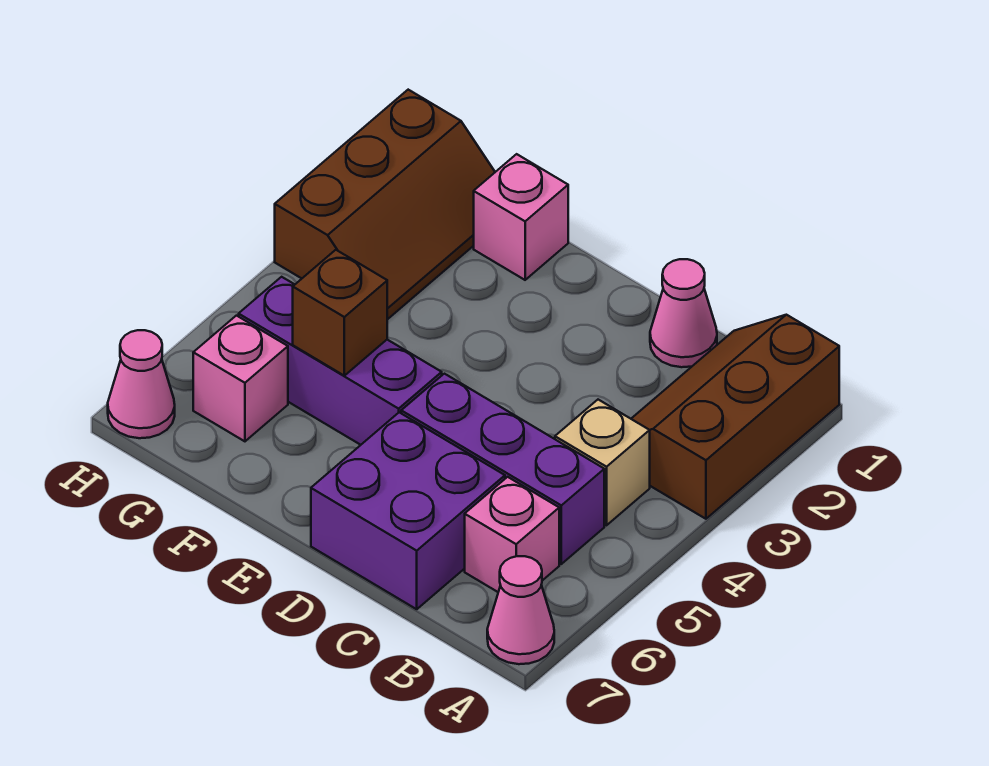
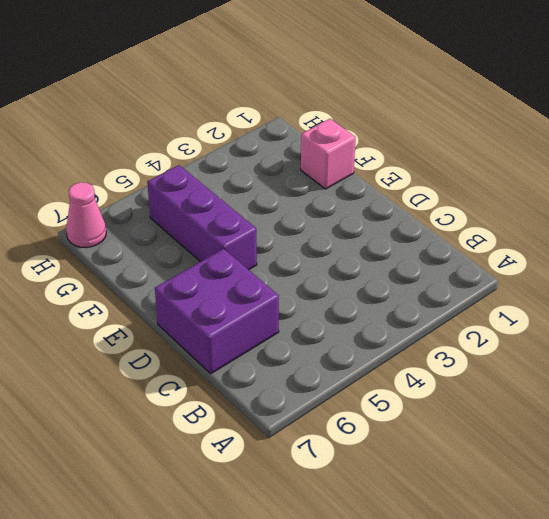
none -> brown 2x3 slope [631,315,839,519]
none -> pink 1x1 cone [487,556,554,664]
none -> tan 1x1 brick [555,400,650,525]

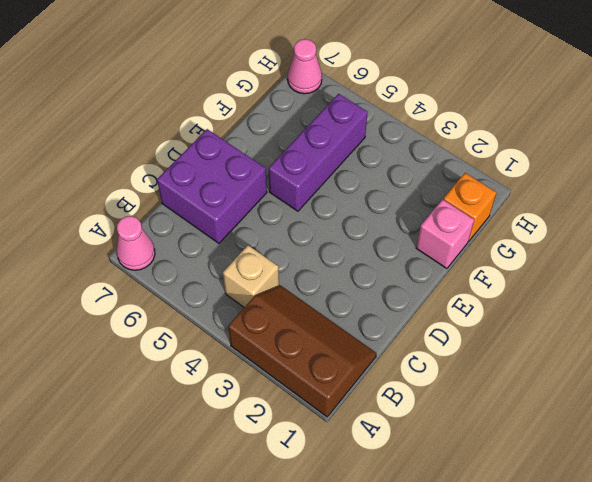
orange 1x1 brick [443,173,497,241] -> brown 2x3 slope [275,90,495,320]
none -> purple 1x3 brick [401,374,604,564]
none -> pink 1x1 brick [465,477,559,592]
none -> pink 1x1 cone [650,259,717,367]

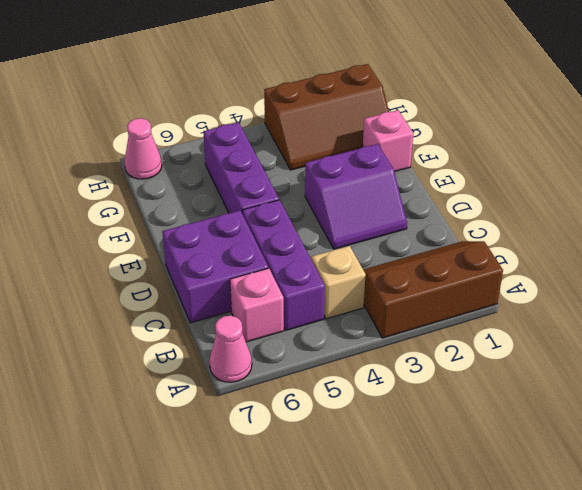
purple 2x2 slope [305,144,407,249] -> none
none -> pink 1x1 cone [650,259,717,367]
none -> pink 1x1 brick [193,316,288,441]
none -> brown 1x1 brick [293,250,387,376]

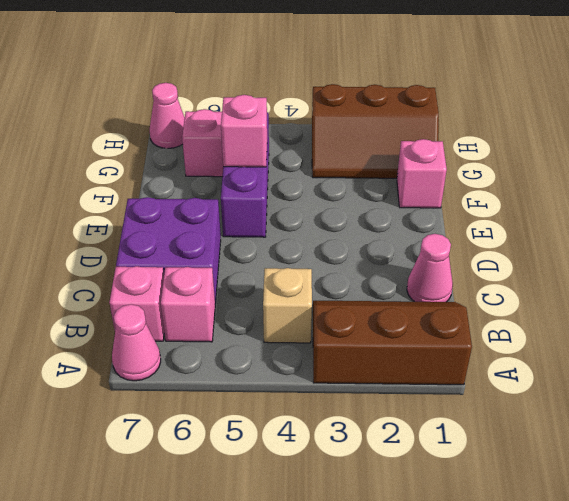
pink 1x1 brick [109,266,164,341] -> none
pink 1x1 brick [221,95,267,167] -> brown 1x1 brick [293,250,387,376]
none -> purple 1x3 brick [401,374,604,564]

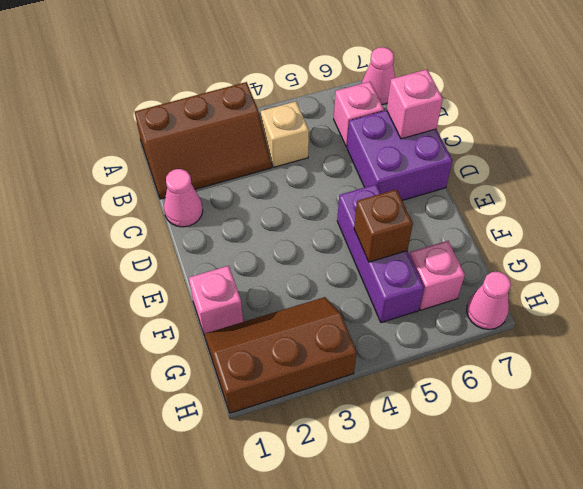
pink 1x1 brick [387,69,443,139] -> none
none -> purple 1x3 brick [401,374,604,564]

